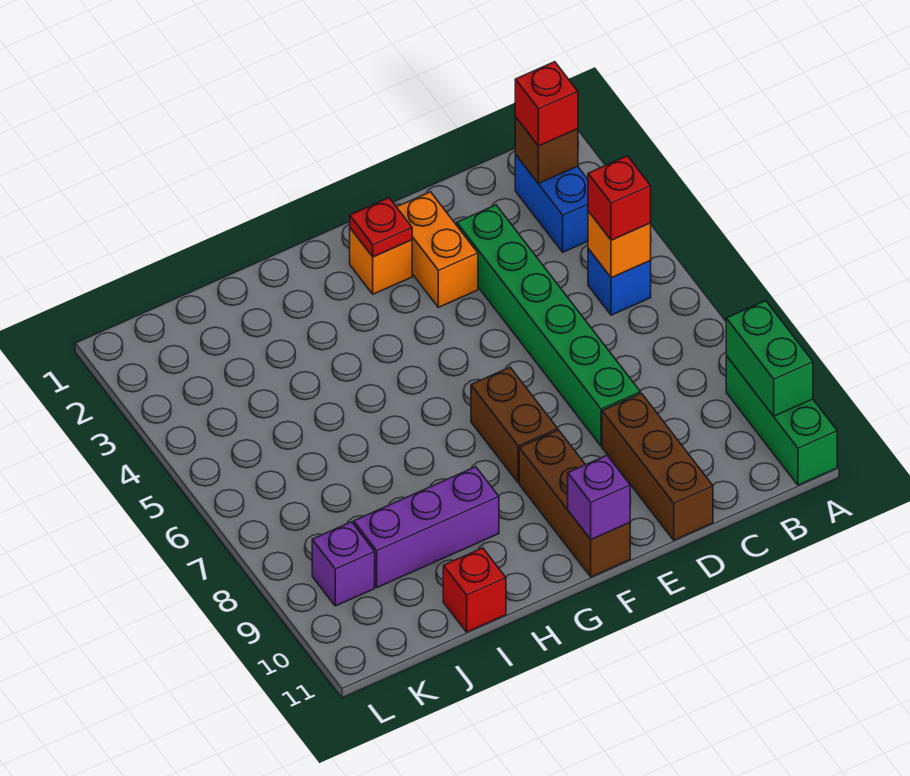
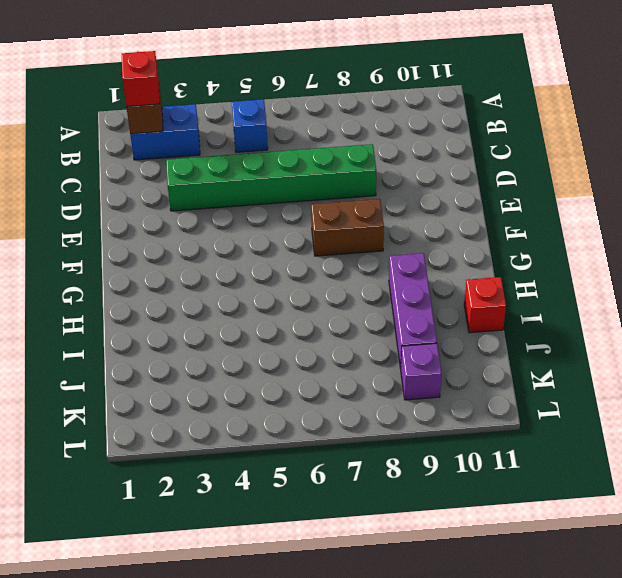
none -> green 1x3 brick [726,356,837,485]
none -> brown 1x3 brick [602,393,713,540]
none -> orange 1x2 brick [397,192,478,307]

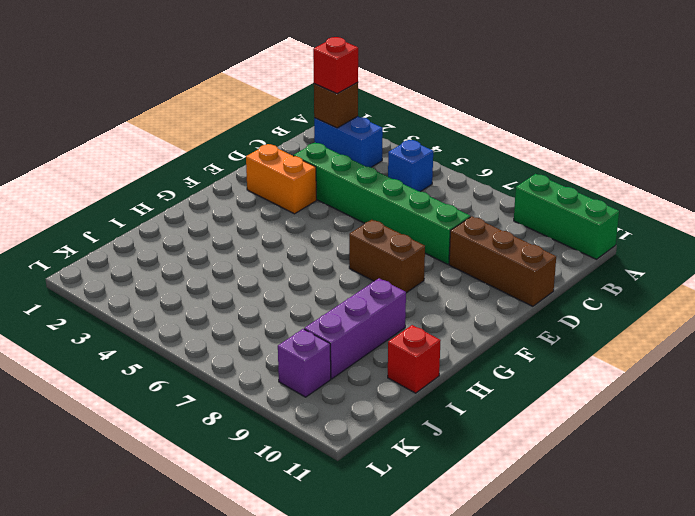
none -> orange 1x1 brick [350,228,412,294]
none -> brown 1x3 brick [519,430,630,577]
none -> green 1x2 brick [726,301,813,416]

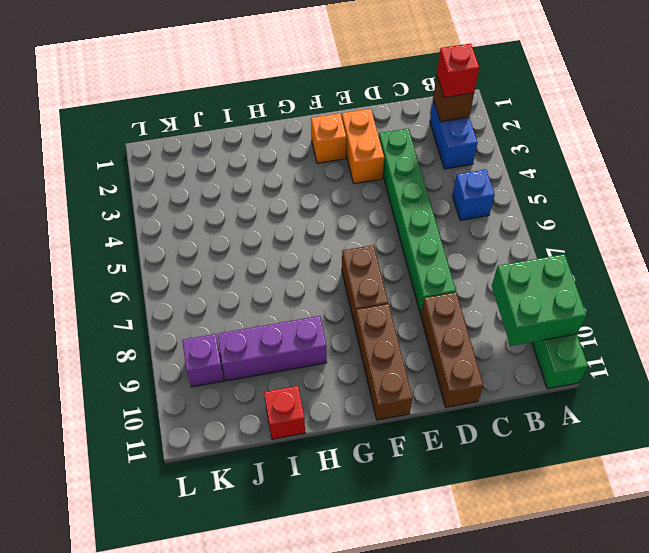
green 2x2 brick [492,254,586,346] -> green 1x2 brick [726,301,813,416]
none -> orange 1x1 brick [588,211,651,278]
none -> red 1x1 plate [350,198,412,257]
none -> purple 1x1 brick [568,455,630,540]

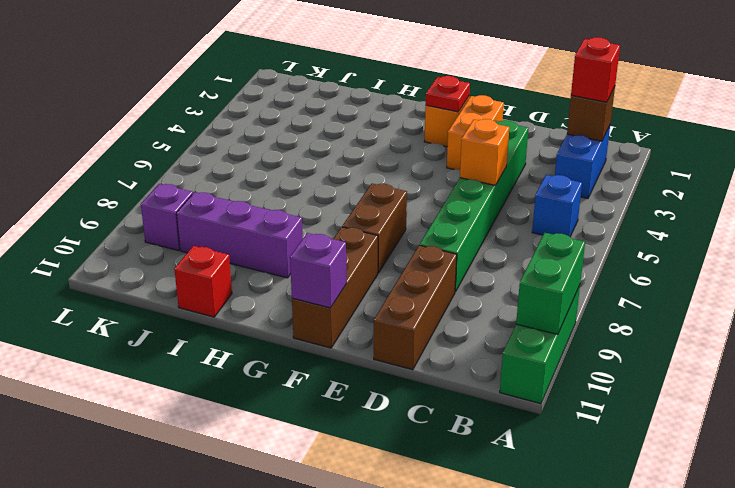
orange 1x1 brick [460,119,509,185] -> orange 1x1 brick moved to [588,211,651,278]
none -> red 1x1 brick [588,156,651,240]

